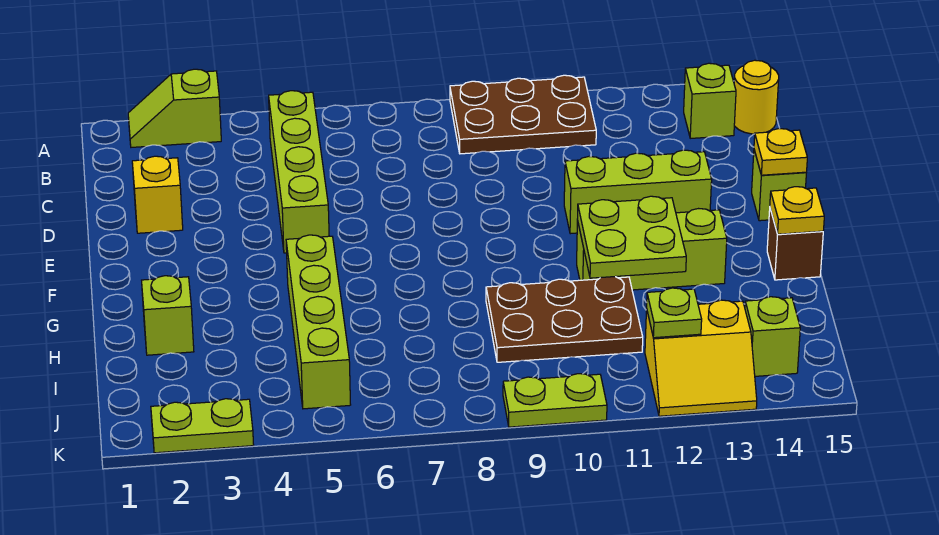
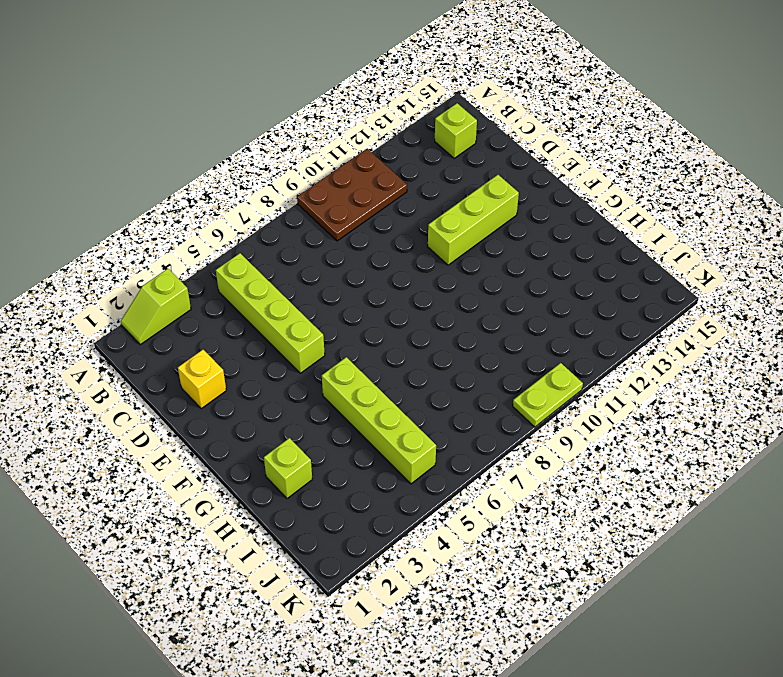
none -> yellow 1x1 round brick [734,60,779,134]
none -> lime 1x1 brick [752,150,806,221]
none -> lime 1x3 brick [577,209,727,290]

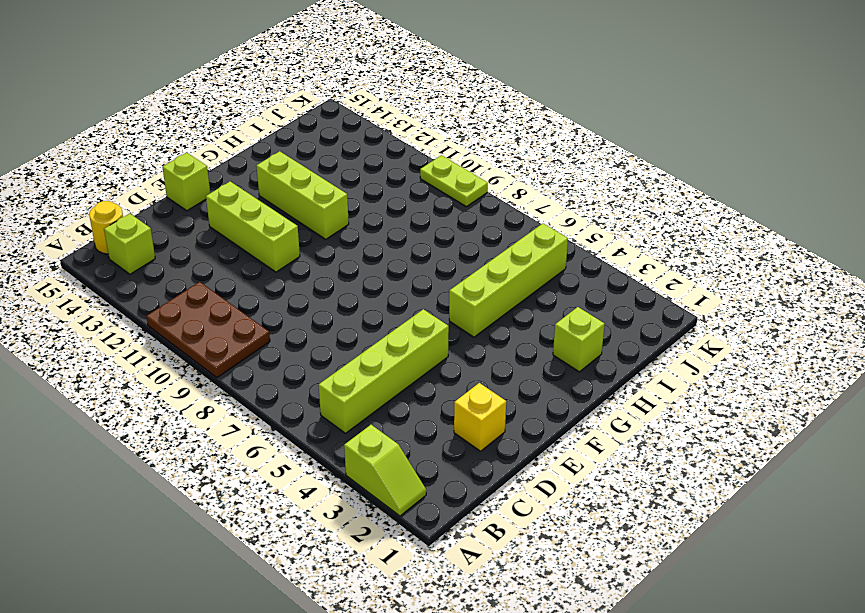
none -> brown 1x1 brick [767,209,823,280]
none -> brown 2x3 plate [486,277,643,362]
none -> yellow 2x2 slope [645,300,757,416]

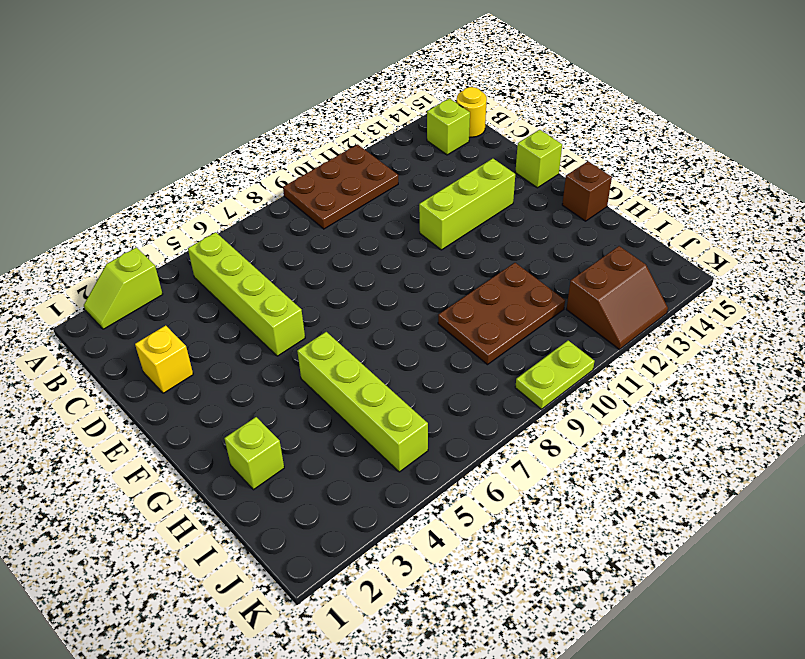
brown 2x2 slope [566,246,668,349] -> yellow 2x2 slope [645,300,757,416]
none -> lime 1x3 brick [577,209,727,290]
none -> lime 1x1 brick [745,297,800,376]
none -> lime 1x2 plate [151,399,254,453]

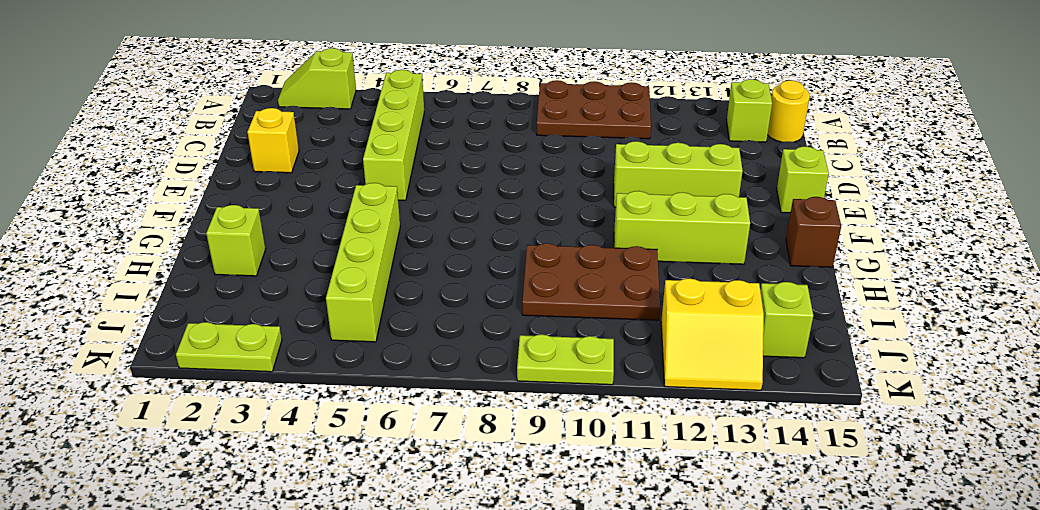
none -> yellow 1x1 plate [754,128,807,175]
none -> lime 2x2 plate [578,196,686,278]
none -> yellow 1x1 plate [770,187,824,234]

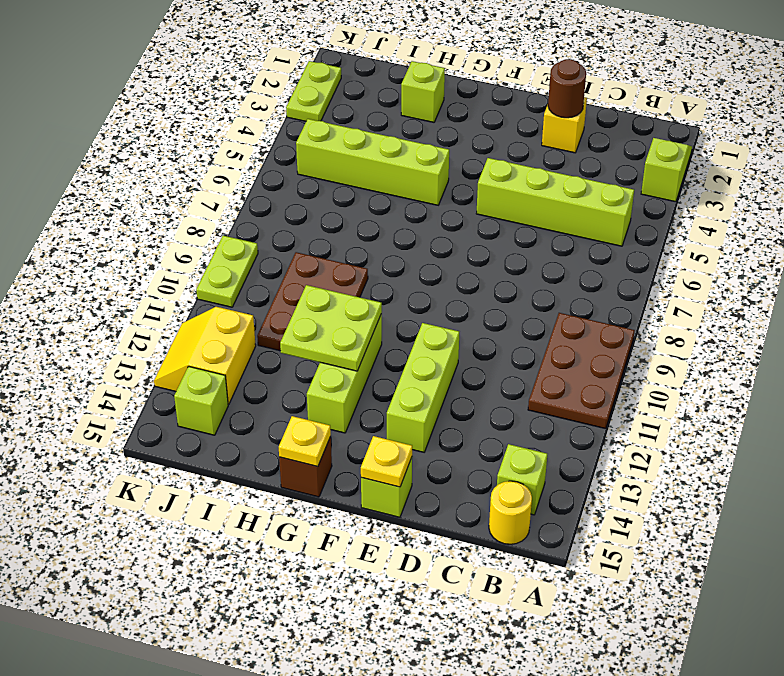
brown 1x1 round brick [548,59,586,118] -> none
none -> lime 1x1 plate [647,288,702,338]

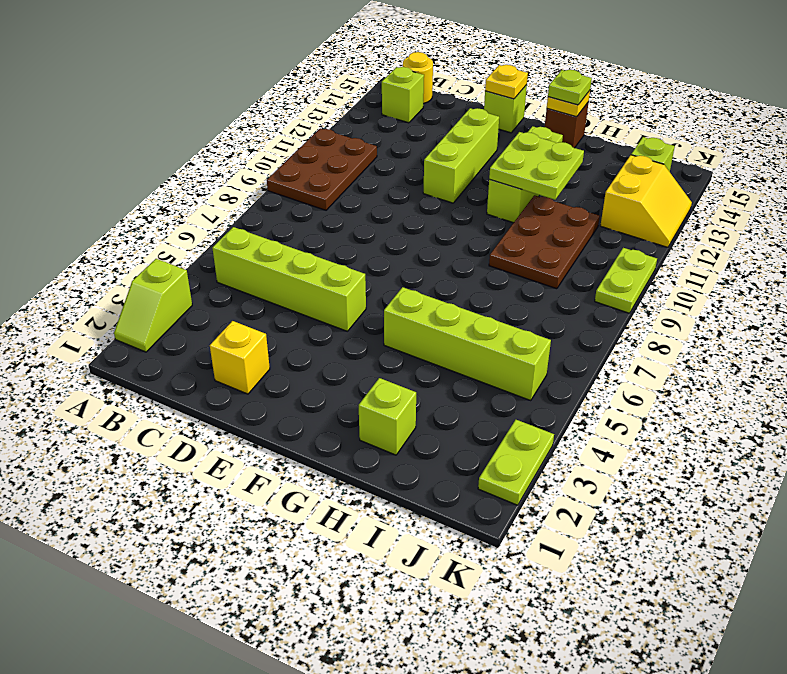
lime 1x1 plate [548,70,592,105] -> lime 1x1 plate moved to [647,288,702,338]

